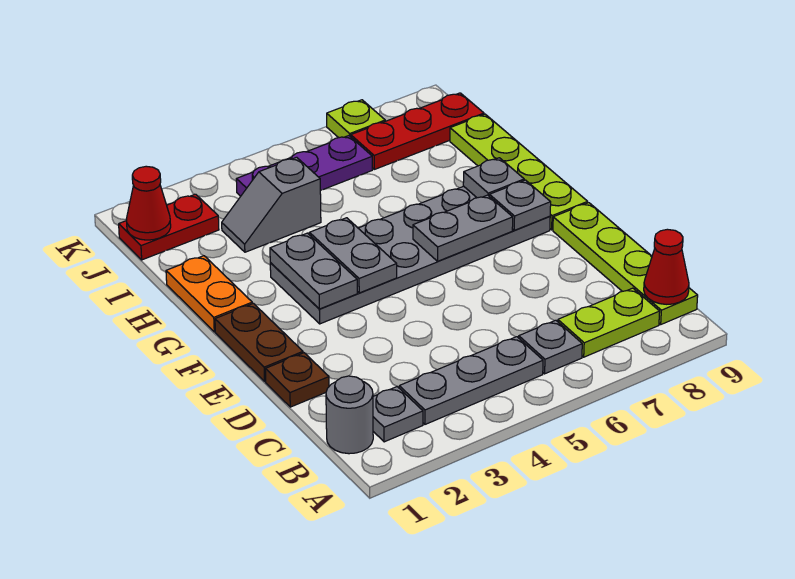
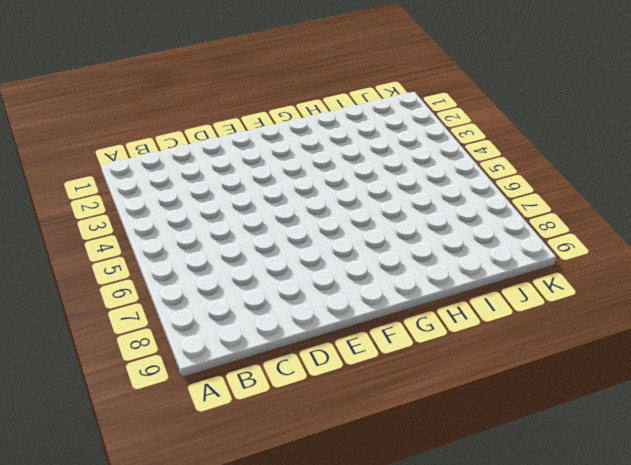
none -> grey 1x1 round brick [326,376,373,454]
none -> grey 1x1 plate [373,387,423,442]
none -> grey 1x3 plate [399,337,543,424]

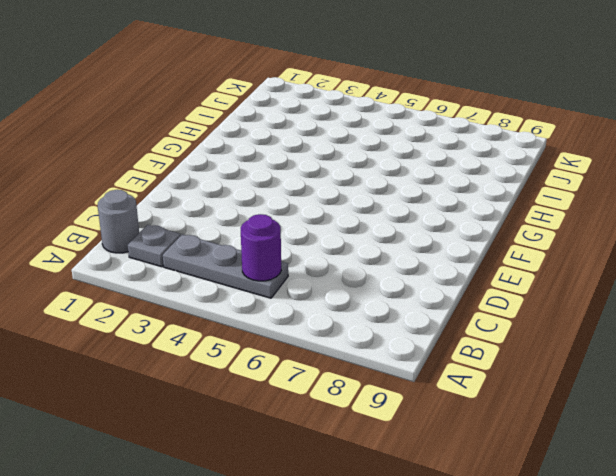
purple 1x1 round brick [241,214,281,281] -> none
none -> grey 1x1 plate [519,320,582,374]
none -> lime 1x2 plate [558,288,660,357]
none -> lime 1x4 plate [553,203,698,324]

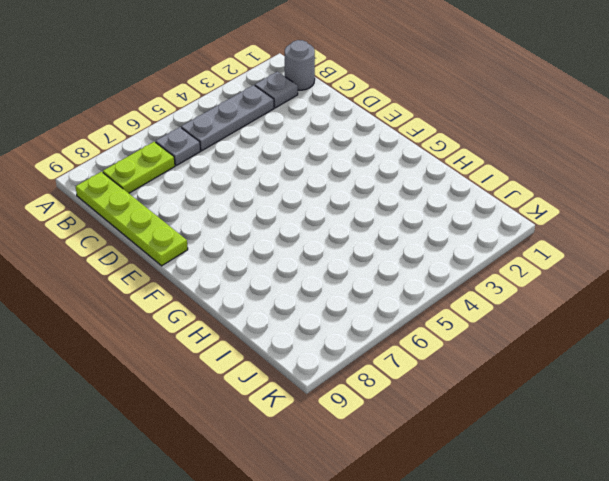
none -> brown 1x1 plate [265,353,329,407]
none -> brown 1x2 plate [215,303,303,381]
none -> grey 2x6 plate [270,186,550,324]

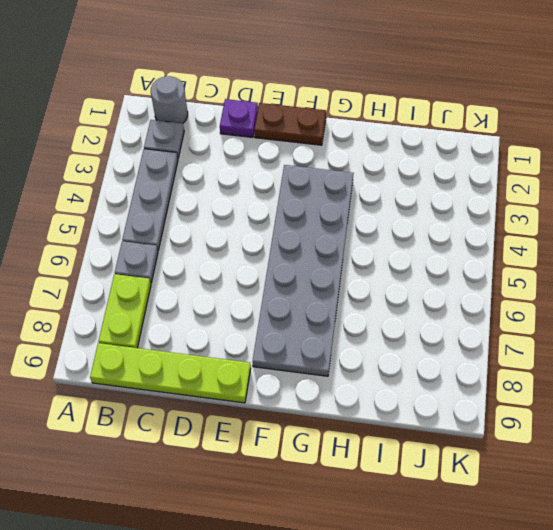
purple 1x1 plate [220,99,258,137] -> brown 1x1 plate [265,353,329,407]
none -> lime 1x4 plate [450,114,588,230]
none -> orange 1x2 plate [166,256,252,332]
none -> grey 1x2 slope [222,157,321,252]

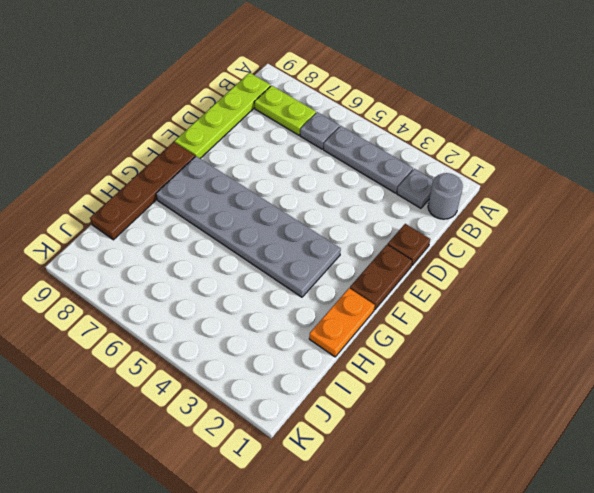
brown 1x4 plate [90,142,195,240] -> lime 1x4 plate [450,114,588,230]
none -> grey 1x2 slope [222,157,321,252]
none -> red 1x2 plate [119,194,219,260]
none -> purple 1x3 plate [236,136,372,196]

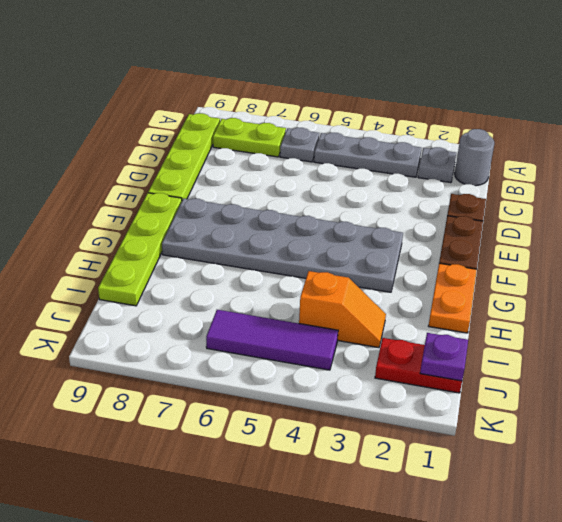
orange 1x2 slope [299,271,386,348] -> grey 1x2 slope [222,157,321,252]
purple 1x1 plate [420,333,468,381] -> red 1x1 cone [126,166,171,240]
purple 1x3 tile [206,310,338,370] -> purple 1x3 plate [236,136,372,196]
none -> red 1x3 plate [351,93,484,169]
none -> lime 1x1 plate [327,100,385,138]
none -> red 1x1 cone [644,229,689,304]

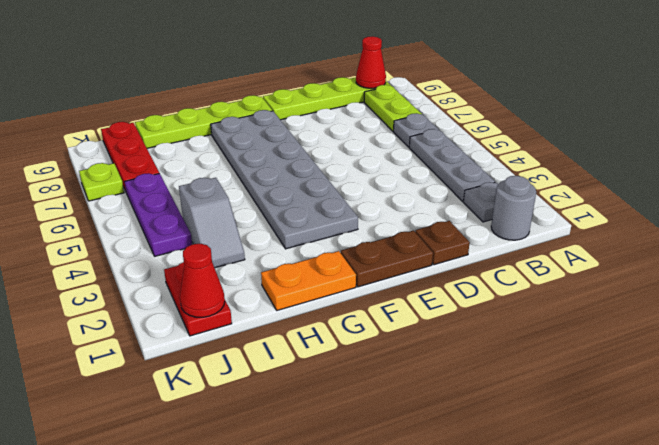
none -> grey 1x2 plate [270,233,357,309]
none -> grey 1x2 plate [309,218,397,293]
none -> grey 1x2 plate [413,195,513,261]

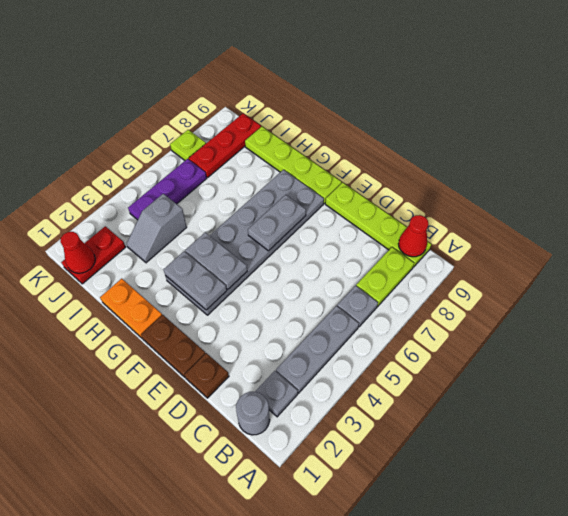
none -> grey 1x1 plate [489,180,551,230]
none -> grey 1x1 plate [463,158,524,198]

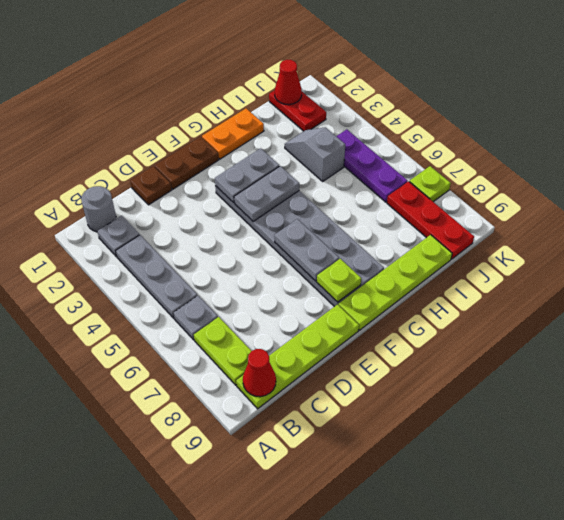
lime 1x1 plate [317,259,361,302] -> grey 1x1 plate [489,180,551,230]
none -> grey 1x1 plate [463,158,524,198]

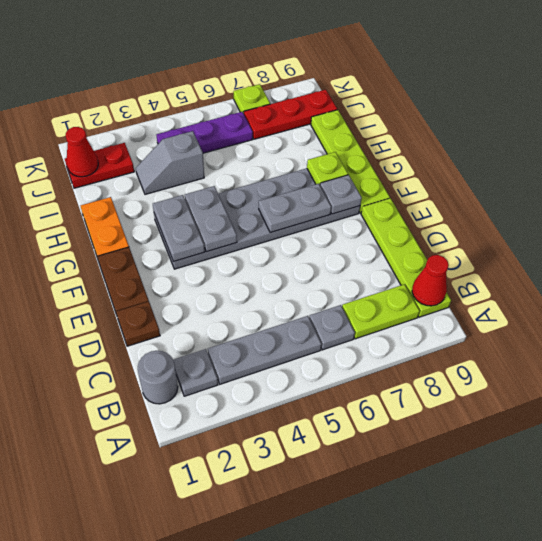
lime 1x1 plate [307,152,348,185] -> grey 1x1 plate [463,158,524,198]

